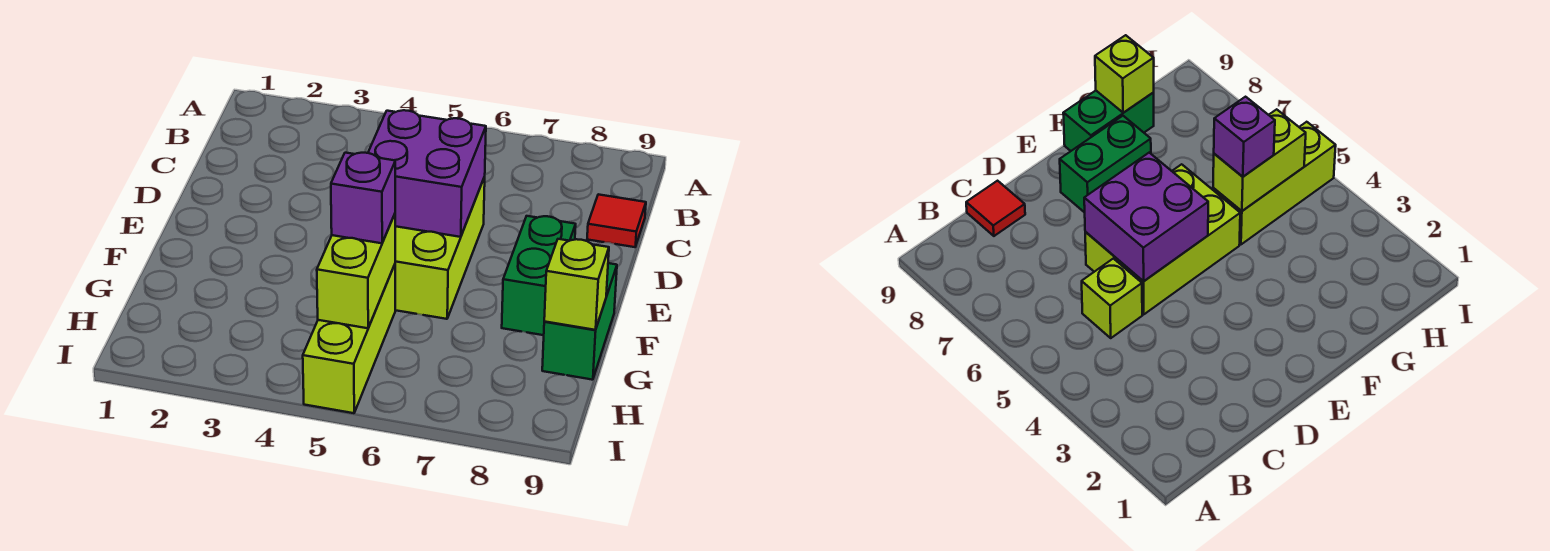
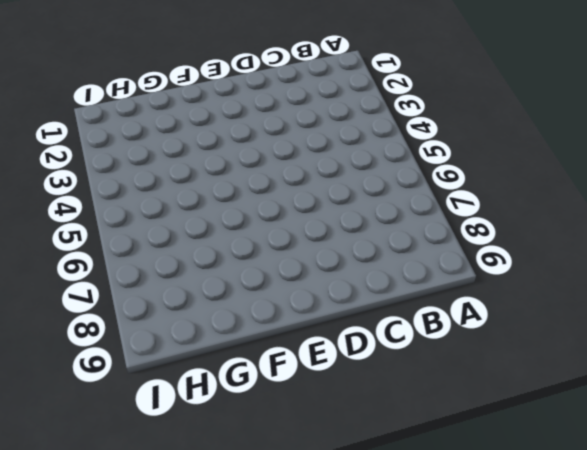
none -> lime 1x1 brick [1082,259,1142,338]
none -> red 1x1 tile [587,194,646,247]

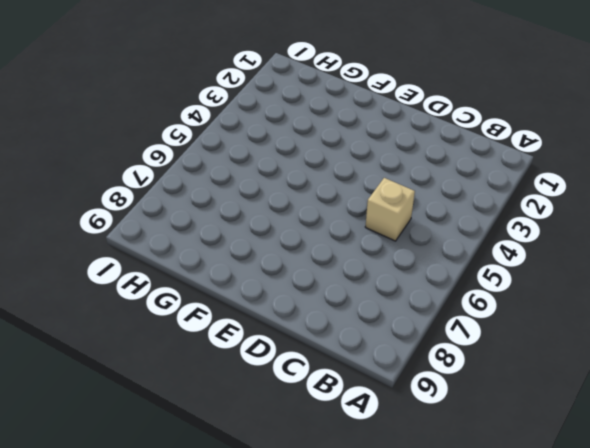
tan 1x1 brick [365,178,415,241] -> lime 1x1 brick [1082,259,1142,338]
none -> red 1x1 tile [587,194,646,247]
none -> lime 2x3 brick [395,177,485,319]

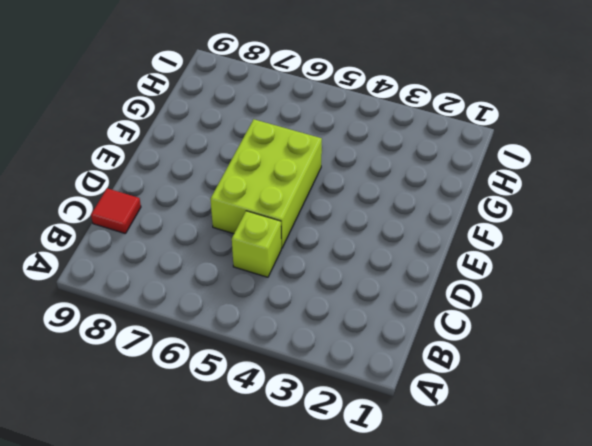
none -> green 1x2 brick [502,216,576,335]
none -> green 1x2 brick [542,263,617,380]

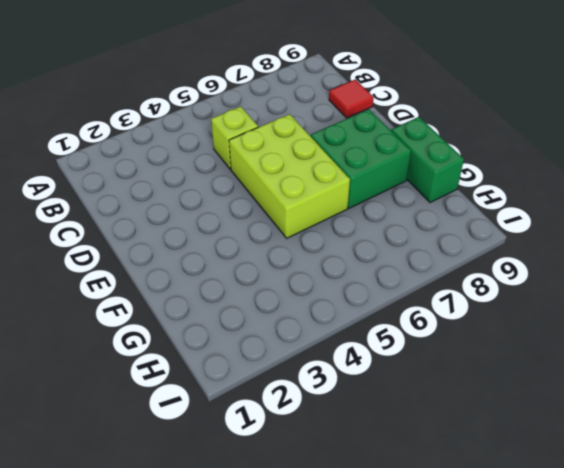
green 2x2 brick [311,109,411,208] -> green 1x2 brick [502,216,576,335]
none -> lime 1x3 brick [303,265,395,413]
none -> purple 2x2 brick [368,110,486,237]

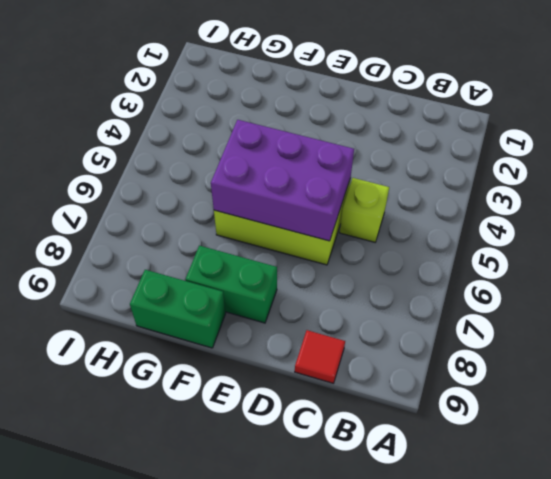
purple 2x3 brick [211,120,354,241] -> purple 2x2 brick [368,110,486,237]
none -> lime 1x3 brick [303,265,395,413]
none -> lime 1x2 brick [317,214,395,328]

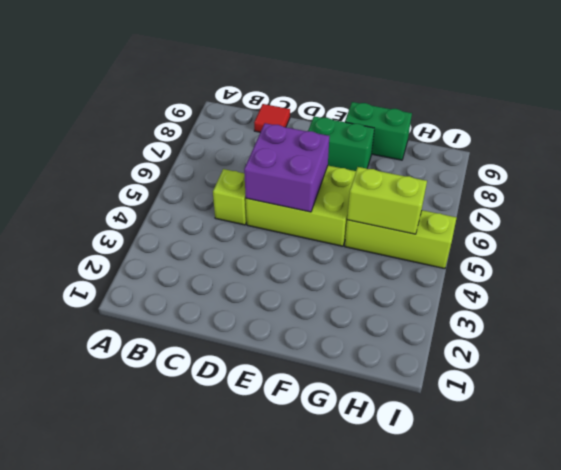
none -> lime 1x1 brick [544,239,609,330]
none -> purple 1x1 brick [331,153,395,243]

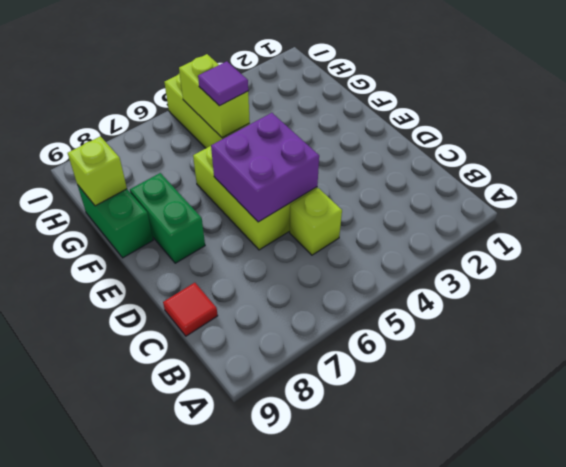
purple 1x1 tile [198,61,248,106] -> purple 1x1 brick [331,153,395,243]

